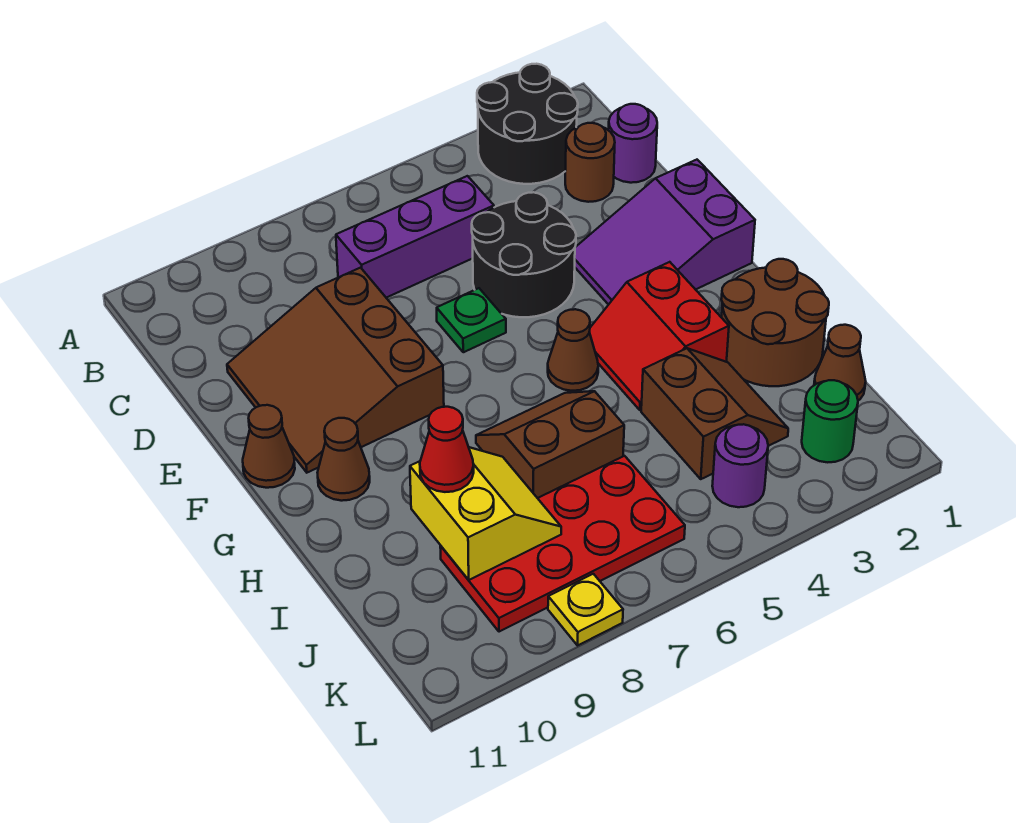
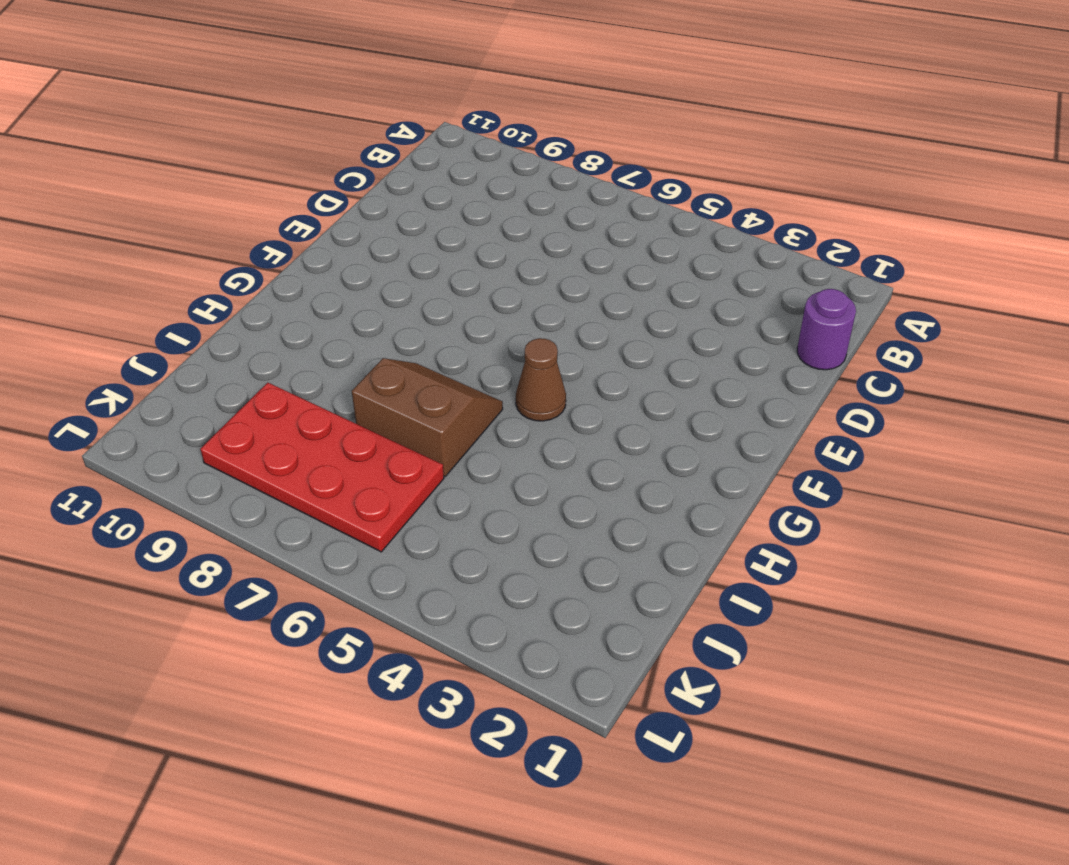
none -> black 2x2 round brick [477,64,578,184]
none -> brown 1x1 round brick [565,123,615,202]
none -> purple 1x3 brick [336,176,494,298]

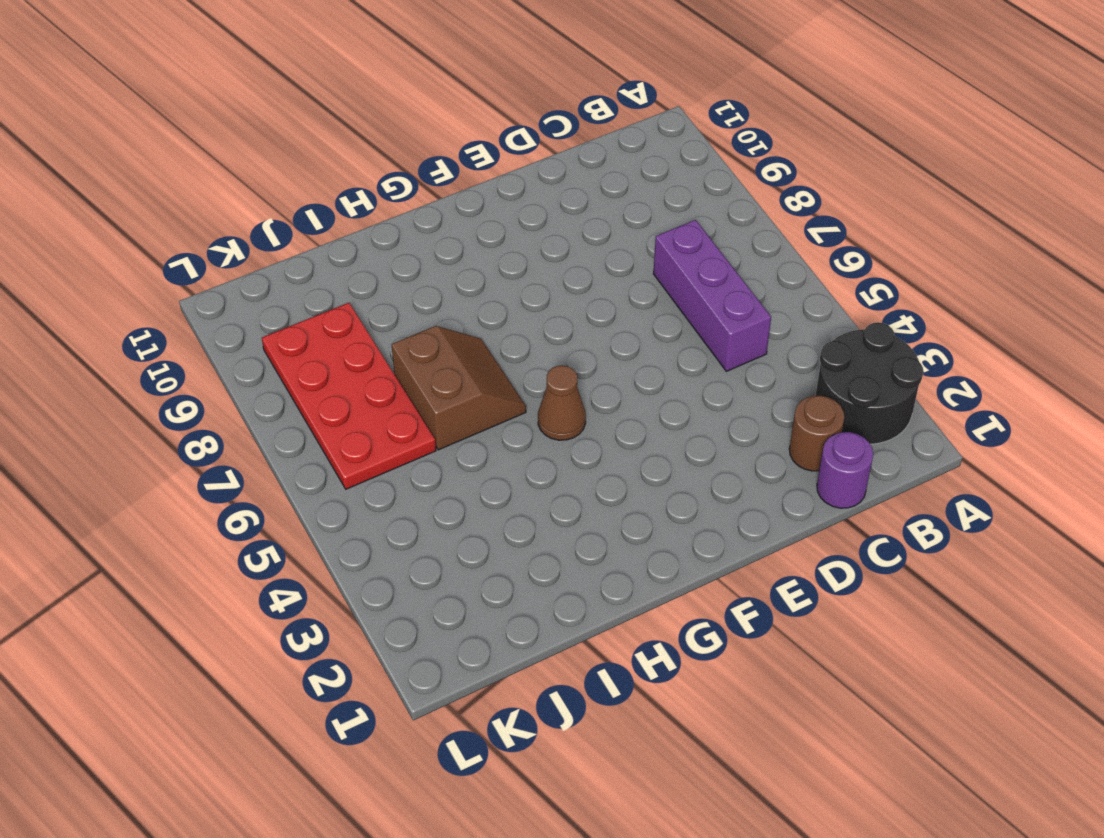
none -> black 2x2 round brick [472,192,576,317]
none -> brown 3x3 slope [227,268,444,473]
none -> purple 2x3 slope [575,160,755,305]

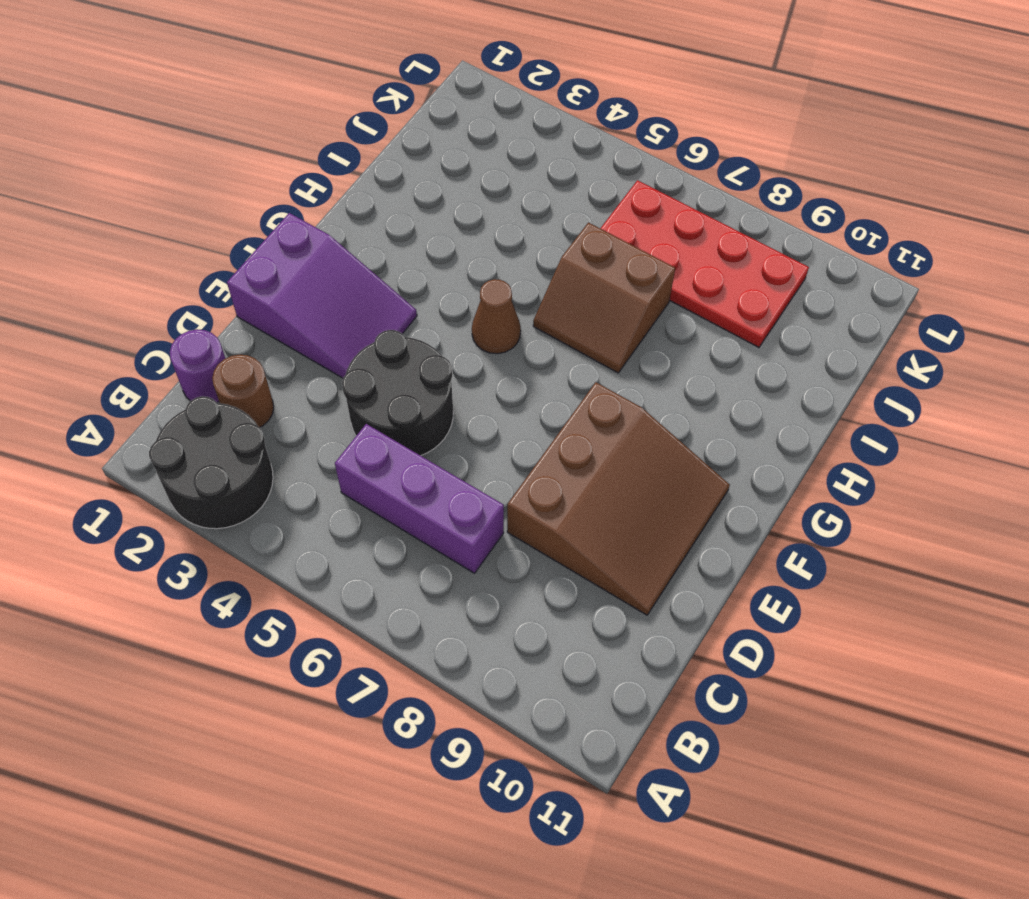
none -> green 1x1 plate [437,288,506,352]
none -> brown 1x1 cone [243,405,295,488]
none -> red 2x2 slope [589,262,729,410]

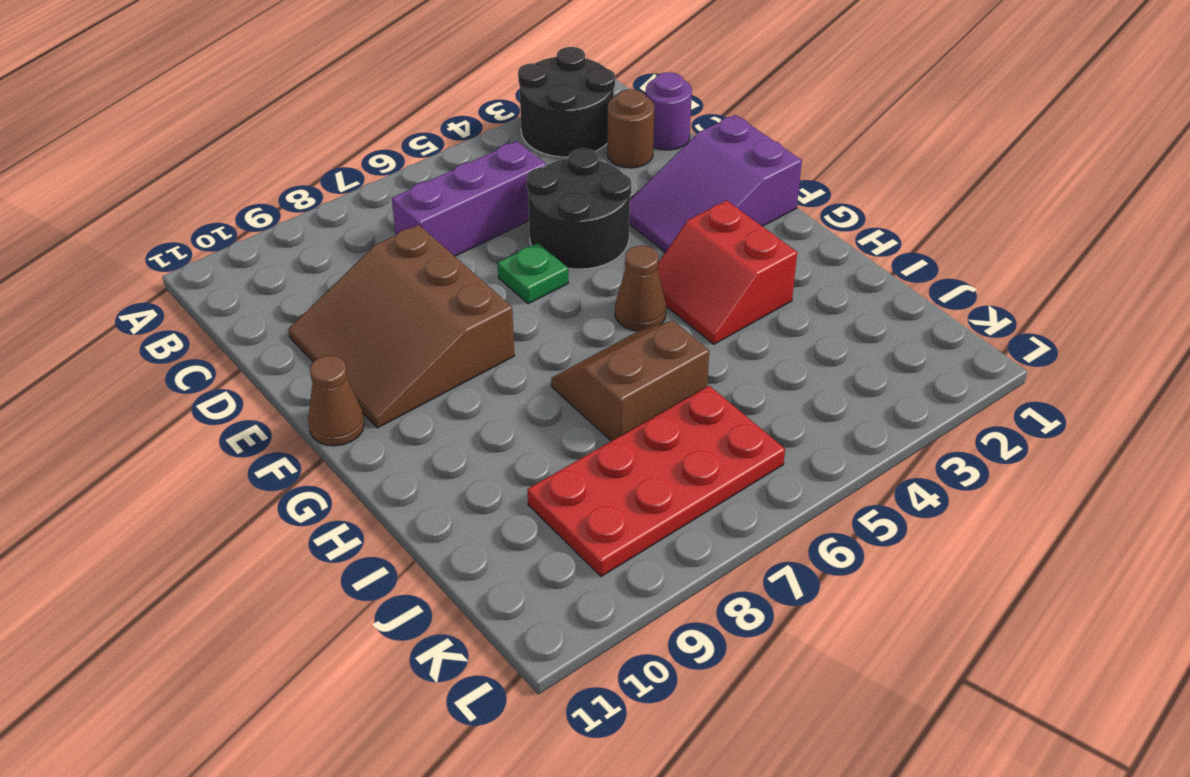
none -> brown 1x1 cone [317,418,370,501]
none -> brown 2x2 round brick [721,259,829,386]
none -> brown 2x2 slope [641,348,788,479]

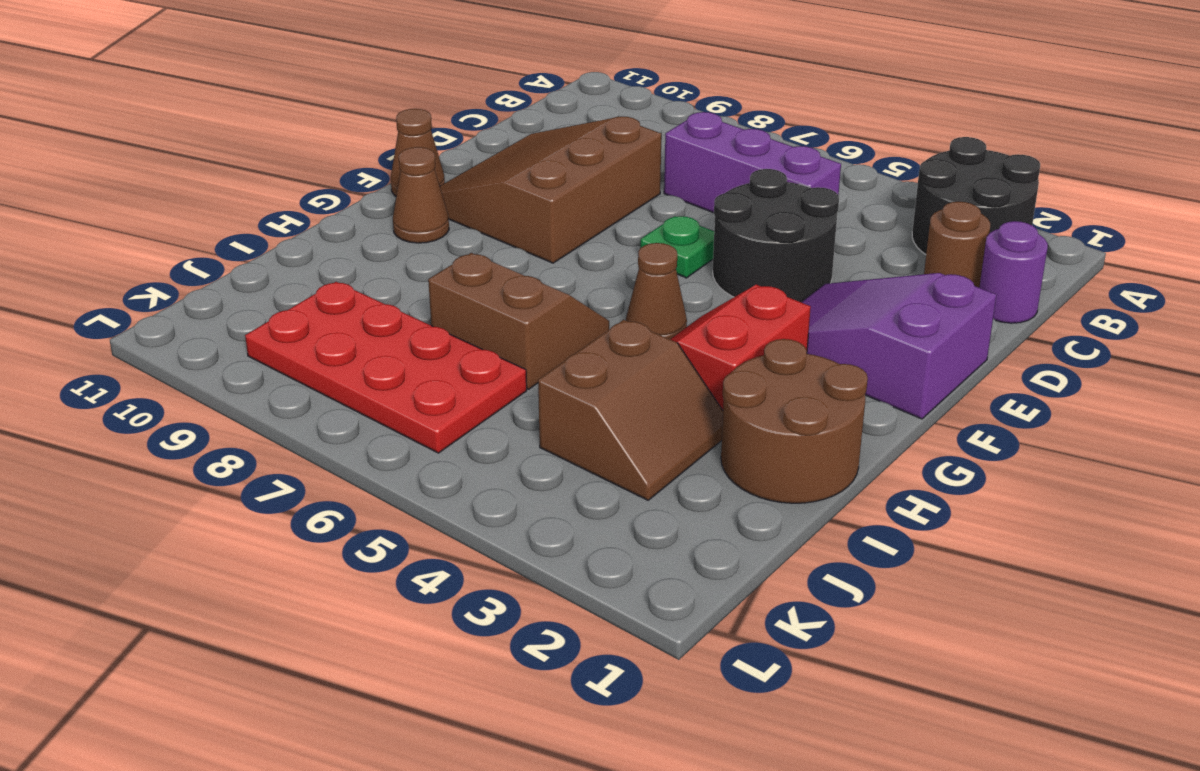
none -> brown 1x1 cone [814,325,866,401]
none -> green 1x1 round brick [802,380,858,462]
none -> purple 1x1 round brick [712,424,768,507]

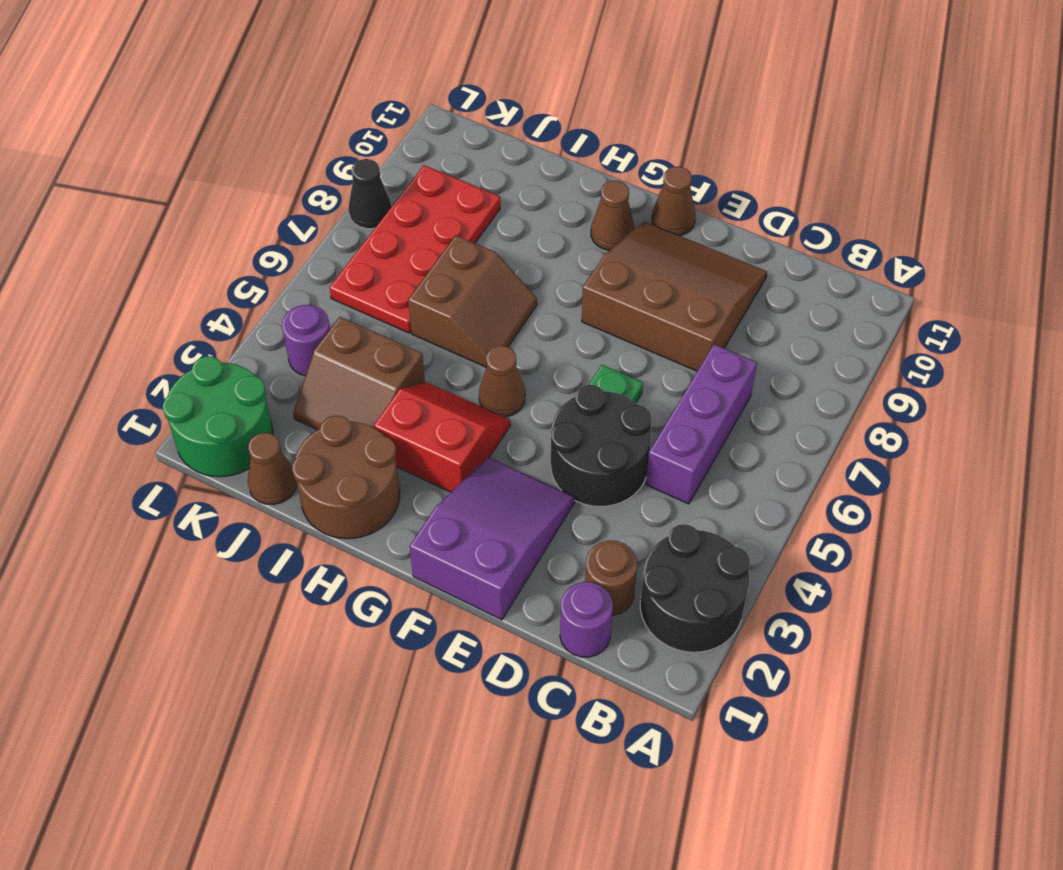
green 2x2 round brick [163,356,273,477] -> green 1x1 round brick [802,380,858,462]
black 1x1 cone [348,159,392,229] -> yellow 1x1 plate [548,574,623,645]
none -> yellow 2x2 slope [410,447,561,580]
none -> red 1x1 cone [420,407,474,492]

